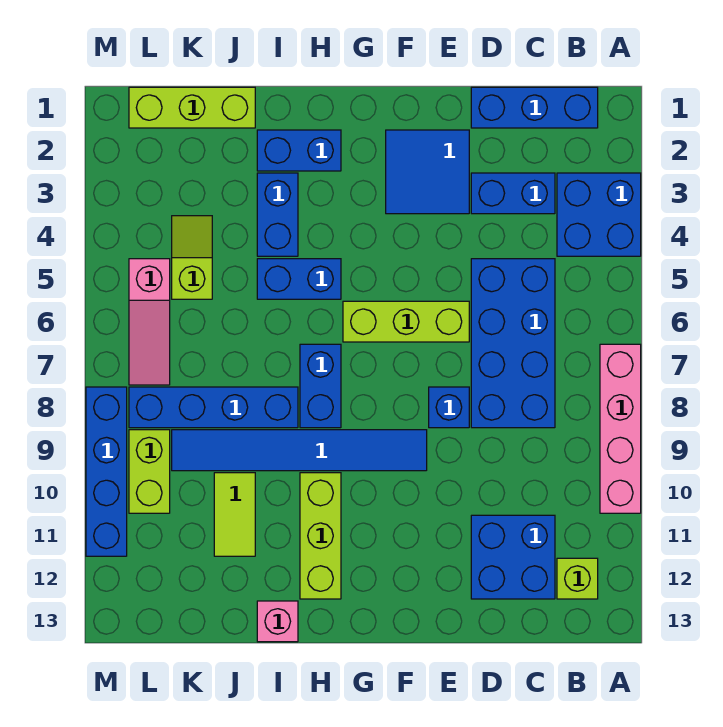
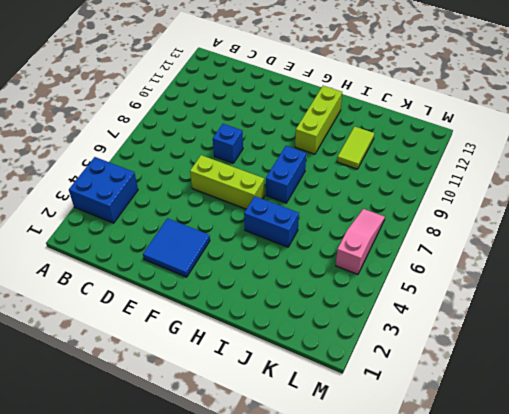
none -> pink 1x4 brick [600,344,641,513]
none -> blue 1x3 brick [471,87,598,128]
none -> lime 1x1 brick [557,558,598,599]

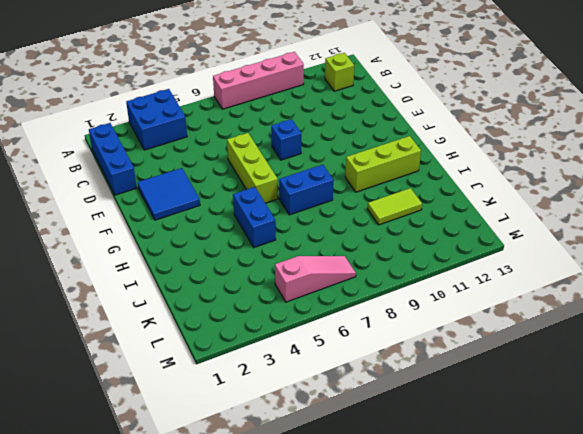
none -> blue 1x2 brick [471,173,555,214]
none -> blue 2x4 brick [471,259,555,428]
none -> blue 2x2 brick [471,515,555,599]

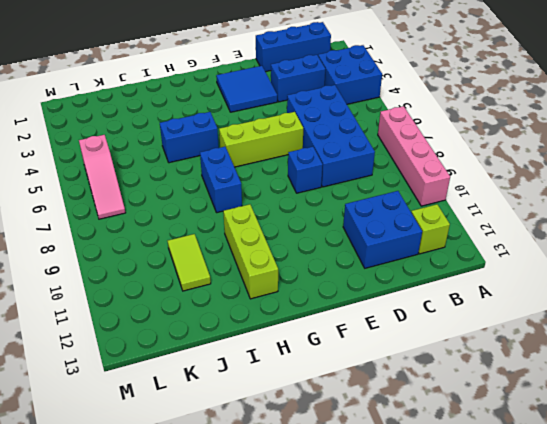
none -> blue 1x6 tile [172,430,427,471]
none -> blue 1x2 brick [257,130,341,171]
none -> blue 1x2 brick [257,173,298,256]

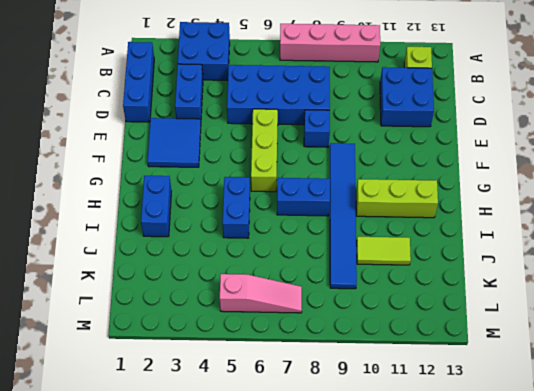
none -> blue 1x2 brick [257,173,298,256]
none -> blue 1x4 brick [129,387,298,428]
none -> pink 1x1 brick [257,601,298,642]

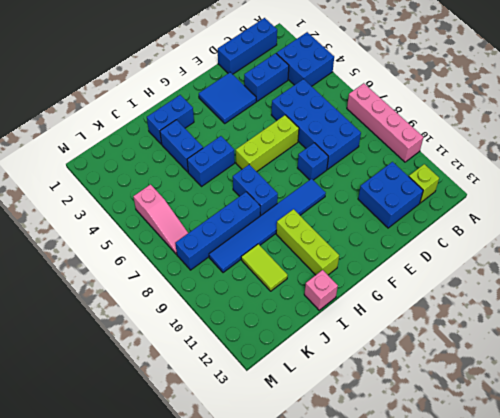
none -> lime 1x3 brick [129,87,255,128]
none -> lime 1x2 slope [172,216,212,299]
none -> lime 1x2 brick [129,430,170,513]

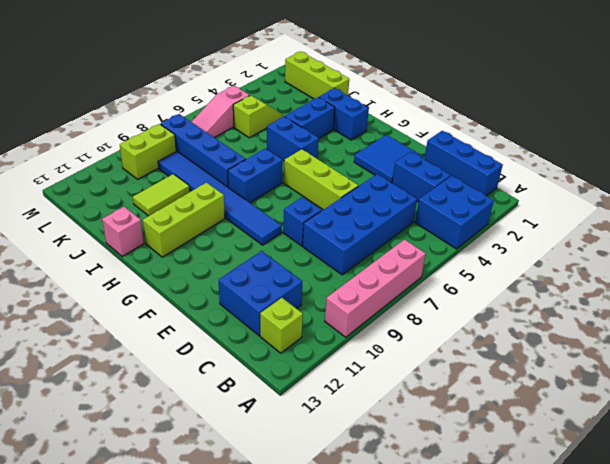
none -> blue 1x4 brick [86,387,127,556]

